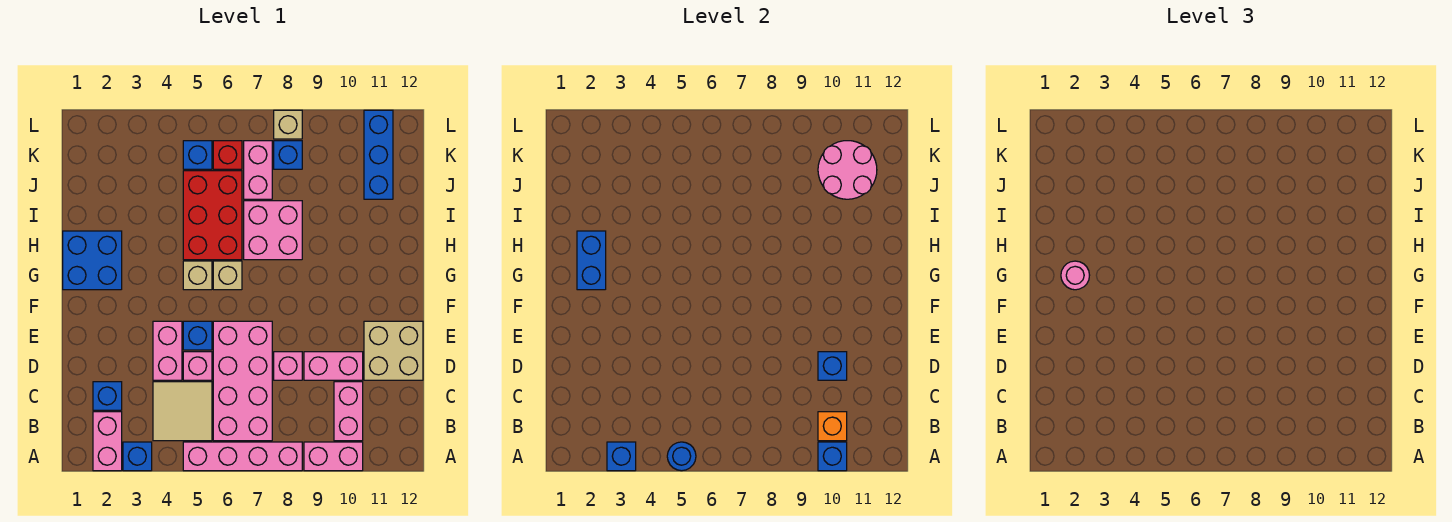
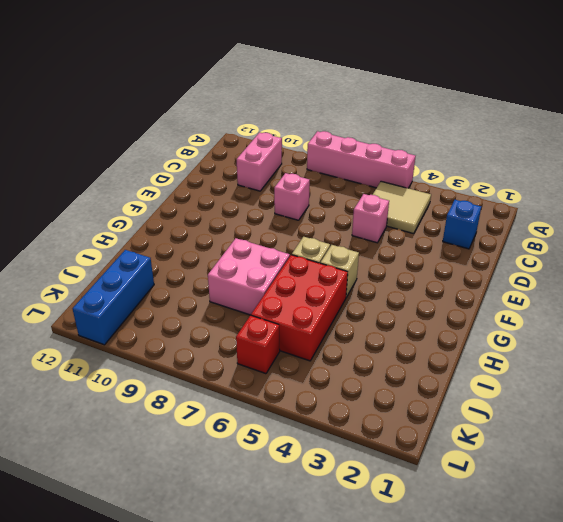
none -> pink 1x2 brick [93,412,122,471]
none -> blue 1x1 brick [123,442,152,471]
none -> pink 1x2 brick [304,442,363,471]
none -> pink 2x4 brick [213,321,272,441]

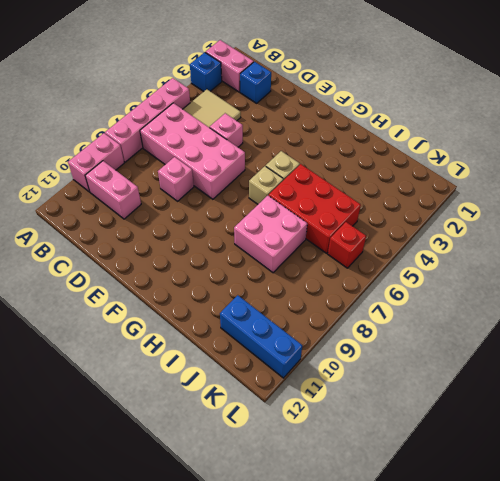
none -> pink 1x2 brick [153,321,182,380]
none -> pink 1x2 brick [304,352,363,380]
none -> tan 2x2 brick [364,321,423,380]
none -> blue 1x1 brick [183,321,212,350]

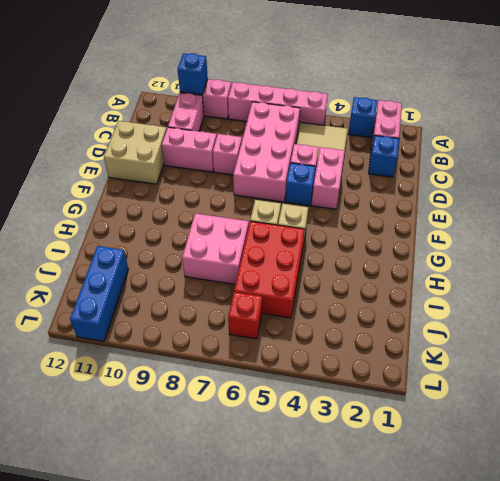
none -> blue 2x2 brick [63,231,122,290]
none -> pink 1x2 brick [244,141,272,199]
none -> blue 1x1 brick [183,141,212,169]
none -> blue 1x1 brick [274,141,302,169]

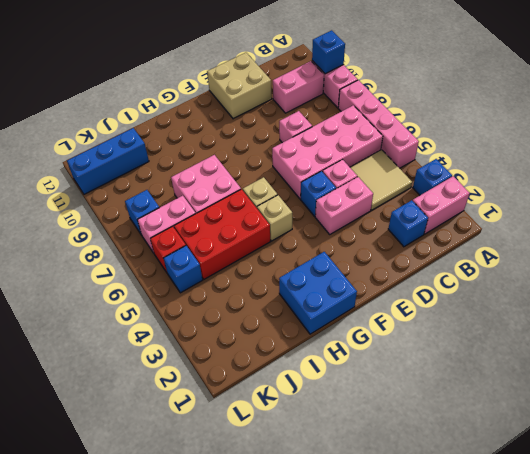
none -> pink 1x2 brick [304,352,363,380]
none -> tan 1x1 brick [274,110,302,139]
none -> blue 1x1 brick [607,442,636,471]
none -> blue 1x1 round brick [667,442,696,471]

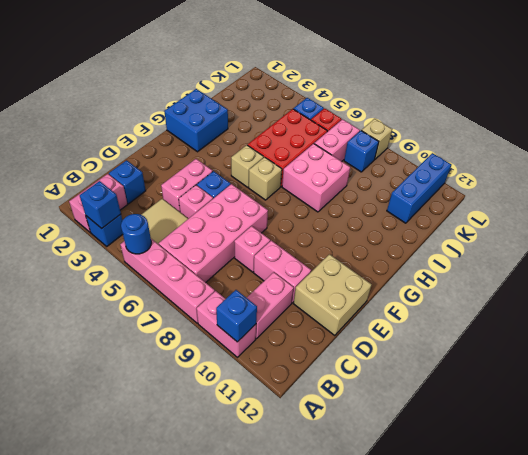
none -> orange 1x1 brick [818,412,847,441]
none -> blue 1x1 brick [818,352,847,380]
none -> blue 1x2 brick [577,231,606,290]
none -> pink 2x2 round brick [818,141,877,199]

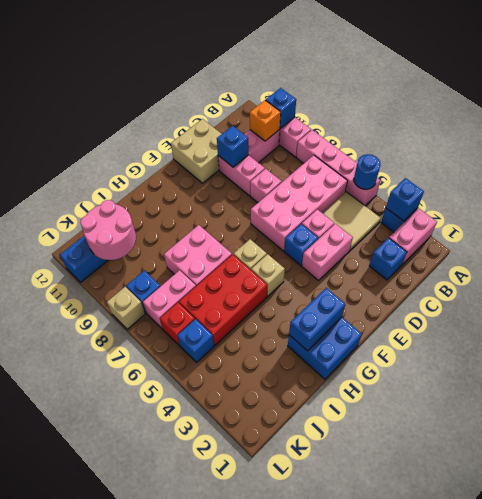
none -> pink 1x1 round brick [1061,261,1090,290]

